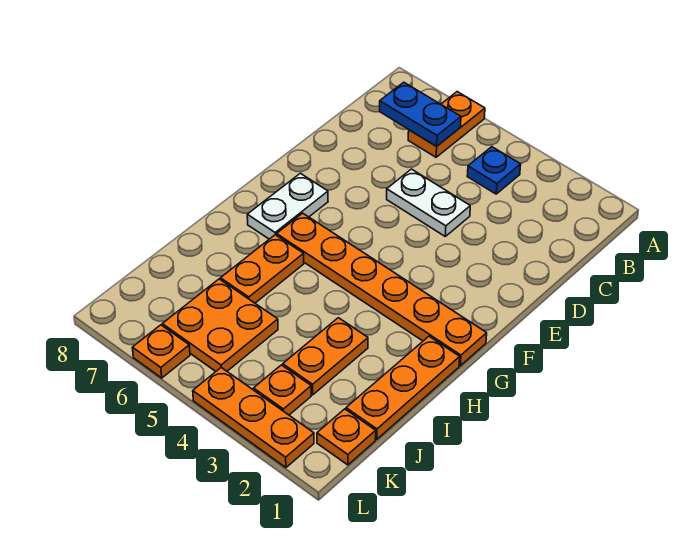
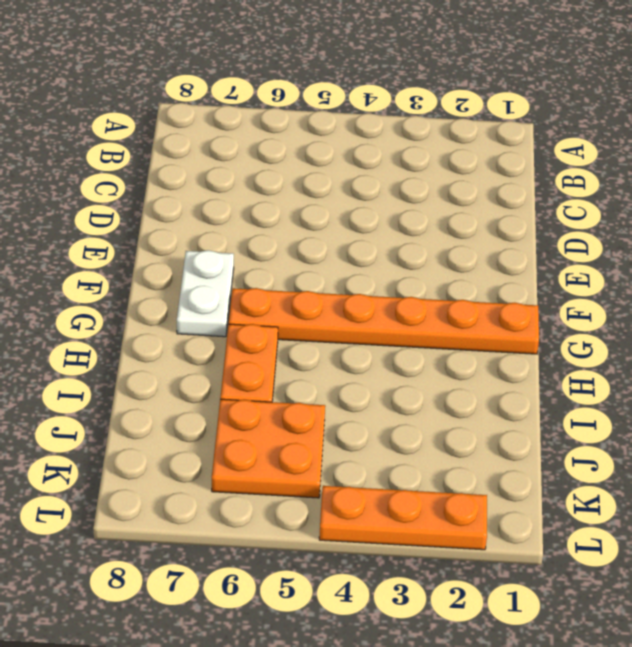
none -> orange 1x2 plate [408,92,485,157]
none -> blue 1x1 plate [467,147,521,194]
none -> white 1x2 plate [387,169,470,236]

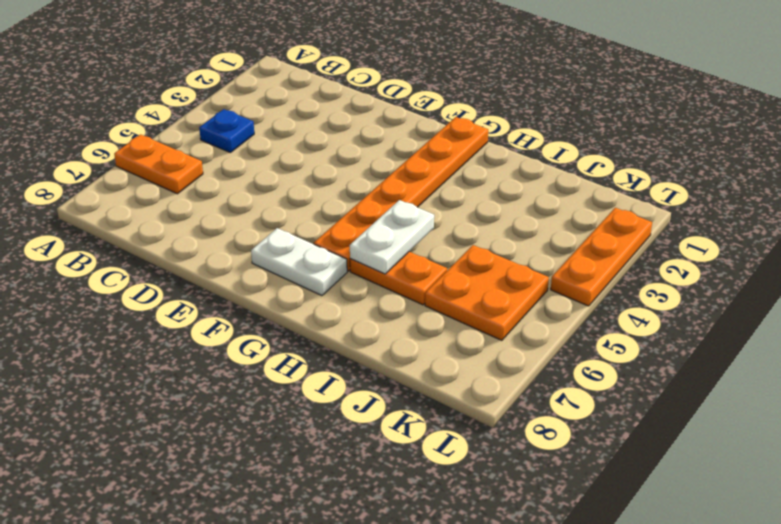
white 1x2 plate [350,200,434,274] -> white 1x2 plate moved to [387,169,470,236]
none -> orange 1x3 plate [346,336,460,439]
none -> orange 1x2 plate [283,318,368,395]
none -> orange 1x1 plate [317,409,376,465]

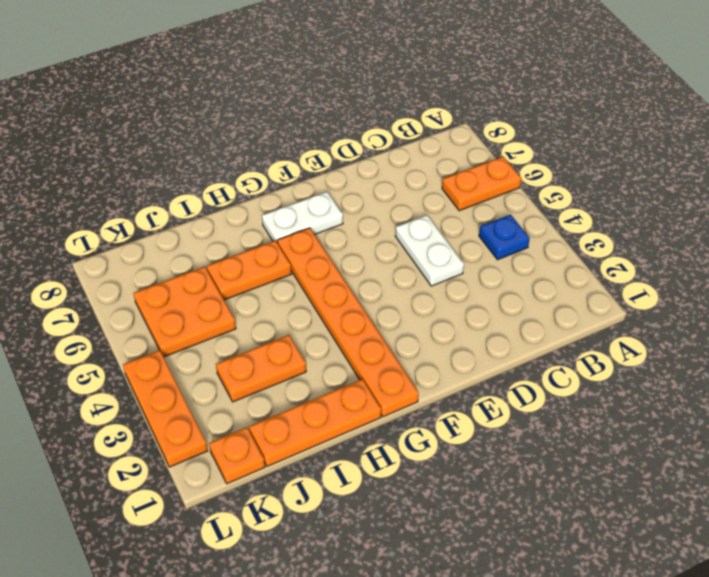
none -> orange 1x1 plate [254,365,311,415]
none -> orange 1x1 plate [132,325,190,378]
none -> blue 1x2 plate [380,82,461,146]

